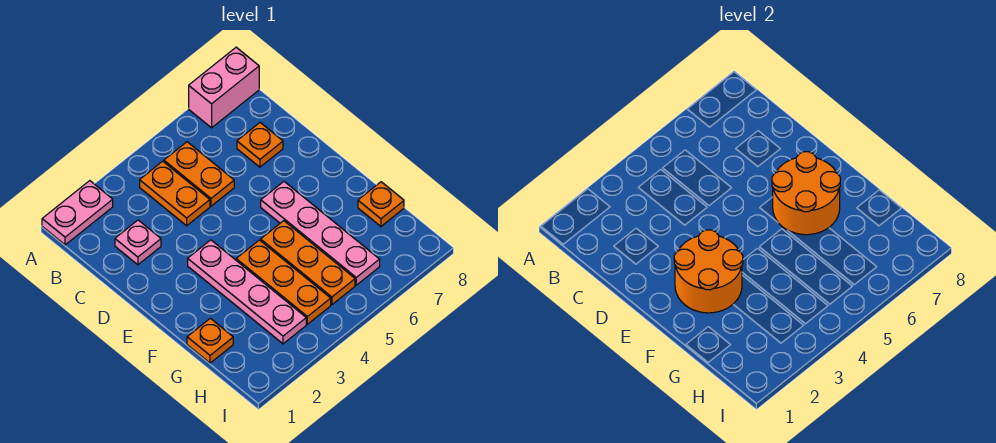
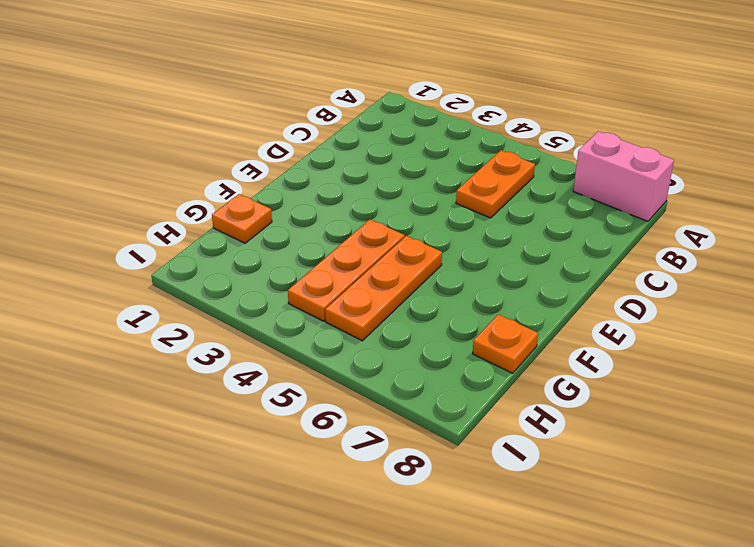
none -> pink 1x2 plate [42,181,113,245]
none -> orange 1x2 plate [140,161,210,226]
none -> pink 1x1 plate [115,220,161,265]

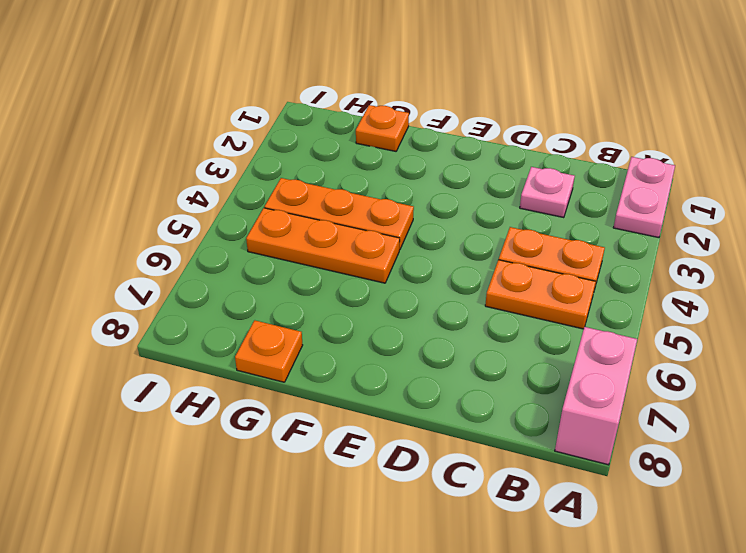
none -> orange 1x1 plate [237,123,283,167]
none -> pink 1x4 plate [188,240,306,344]
none -> pink 1x4 plate [261,182,380,285]

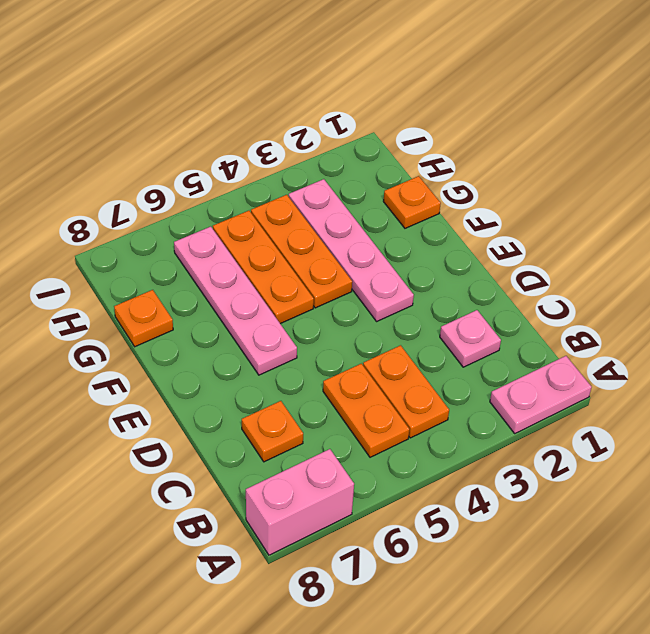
none -> orange 2x2 round brick [674,230,743,313]
none -> orange 2x2 round brick [772,152,840,235]

